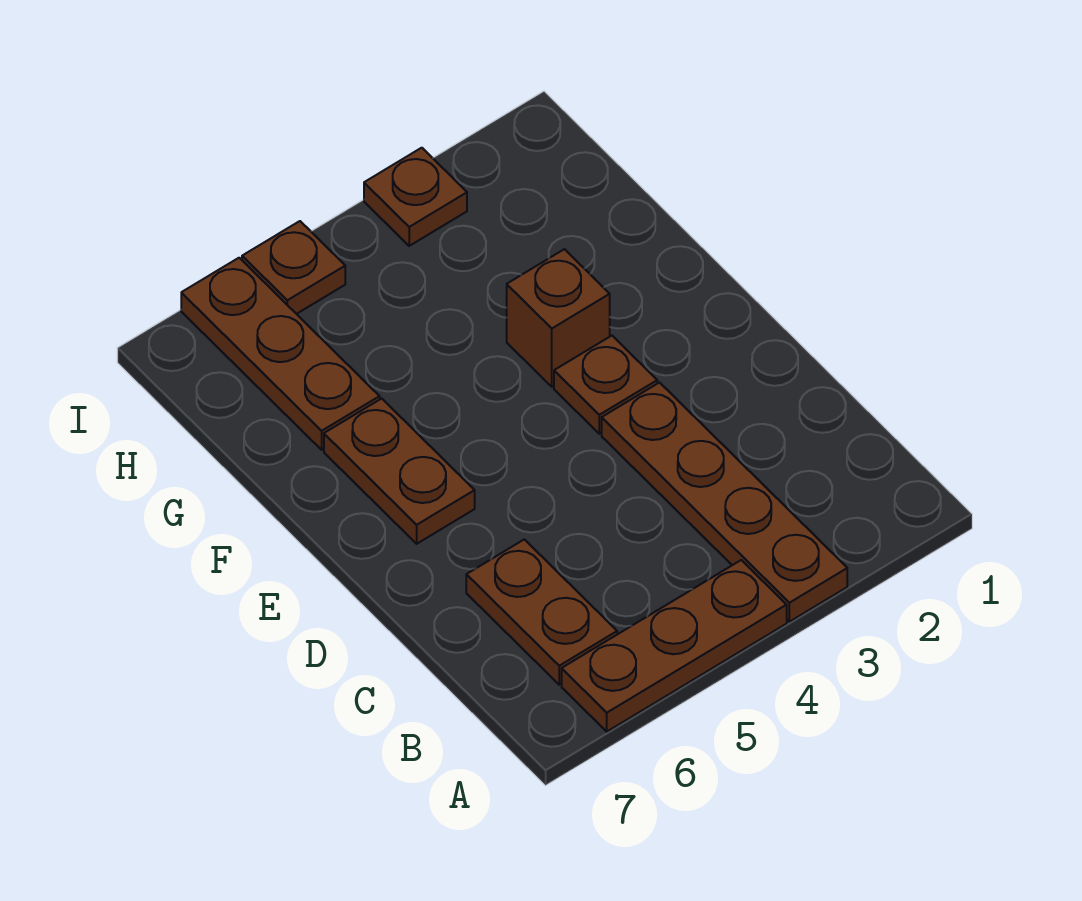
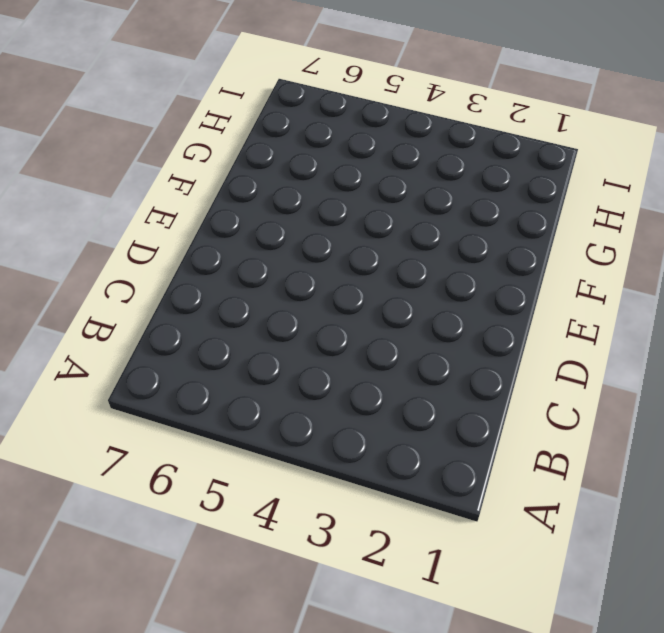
none -> brown 1x4 plate [602,383,847,622]
none -> brown 1x3 plate [562,560,787,732]

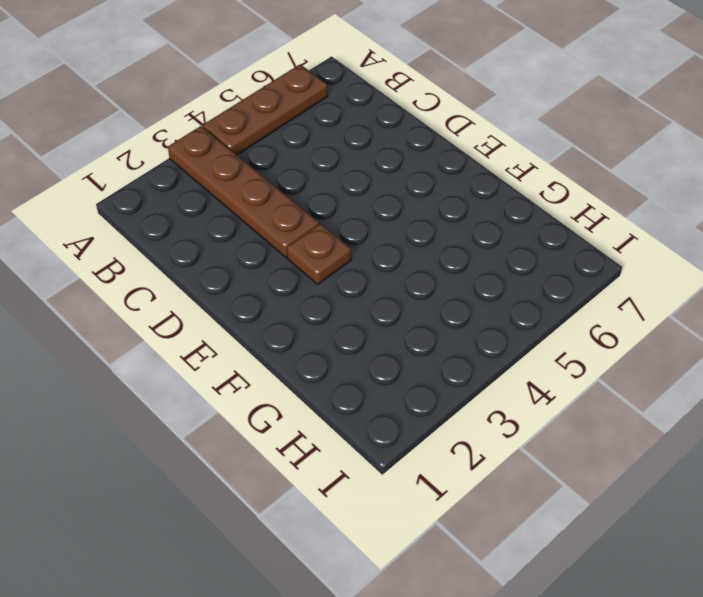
none -> brown 1x2 plate [466,539,617,685]
none -> brown 1x2 plate [324,399,475,544]

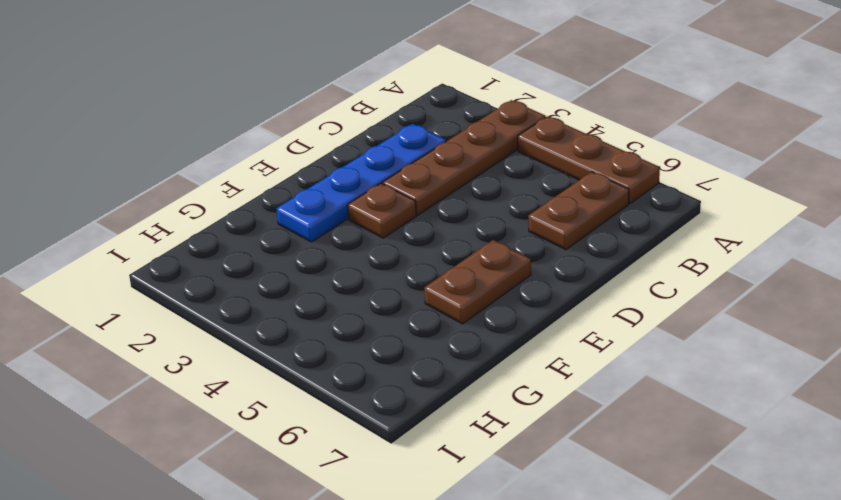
blue 1x4 plate [277,124,446,242] -> none
none -> brown 1x1 brick [507,249,610,387]
none -> brown 1x3 plate [181,258,380,450]

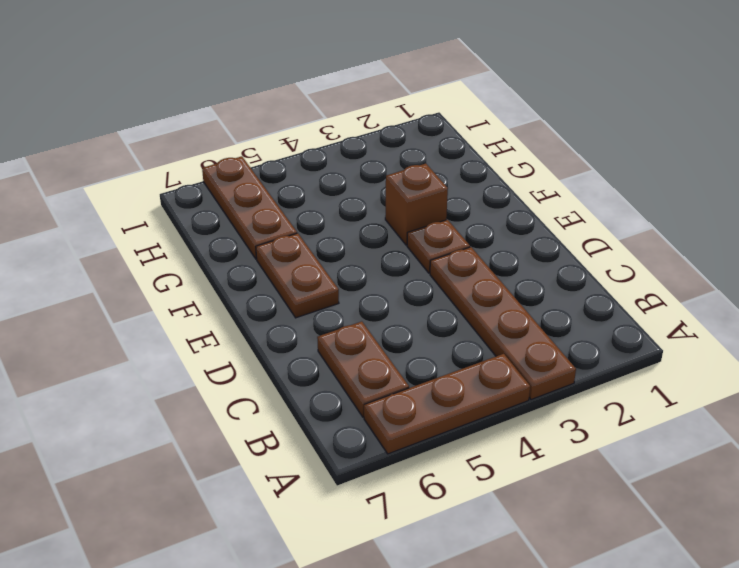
none -> brown 1x1 plate [364,148,467,246]
none -> brown 1x1 plate [242,221,345,314]

